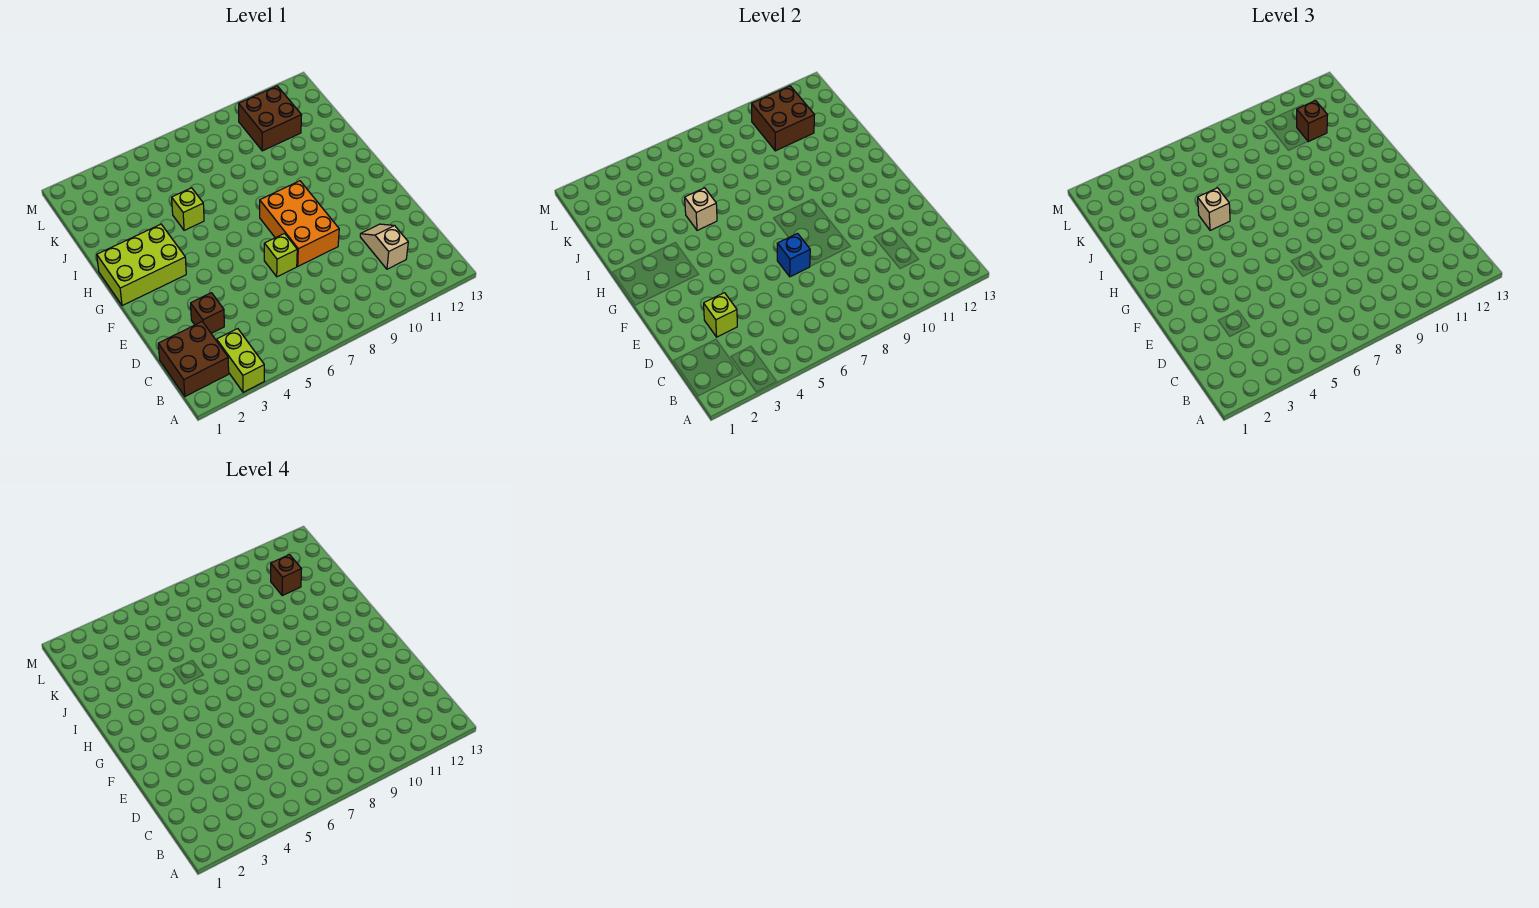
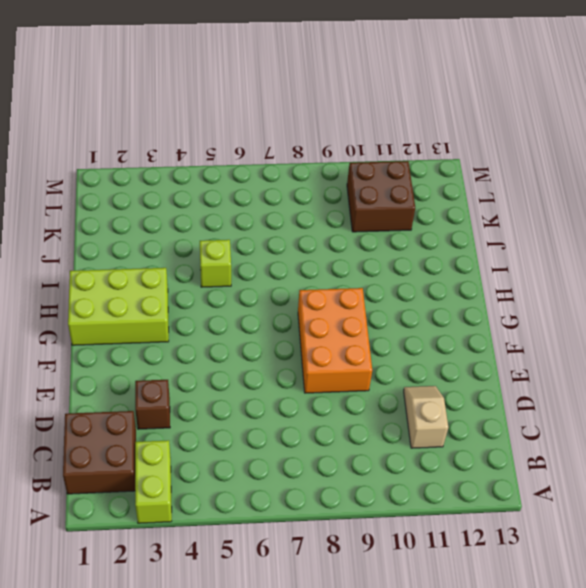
none -> lime 1x1 brick [264,234,297,277]
none -> lime 1x1 brick [704,293,737,337]
none -> blue 1x1 brick [777,234,810,277]

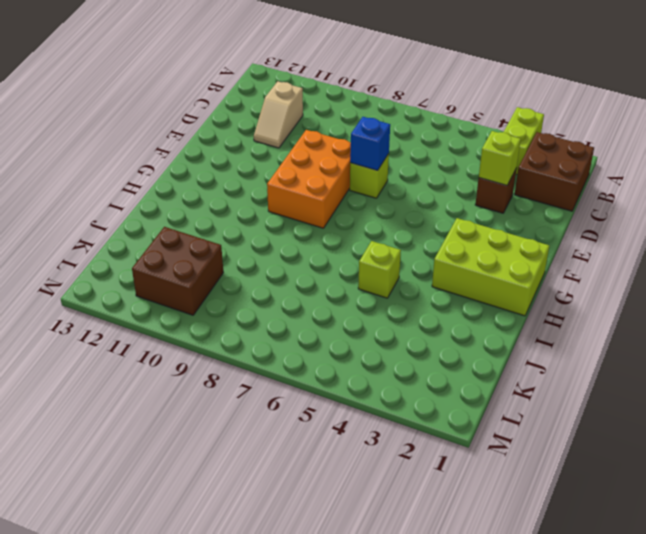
none -> tan 1x1 brick [685,188,717,230]
none -> brown 2x2 brick [752,86,814,151]
none -> tan 1x1 brick [1198,188,1230,230]

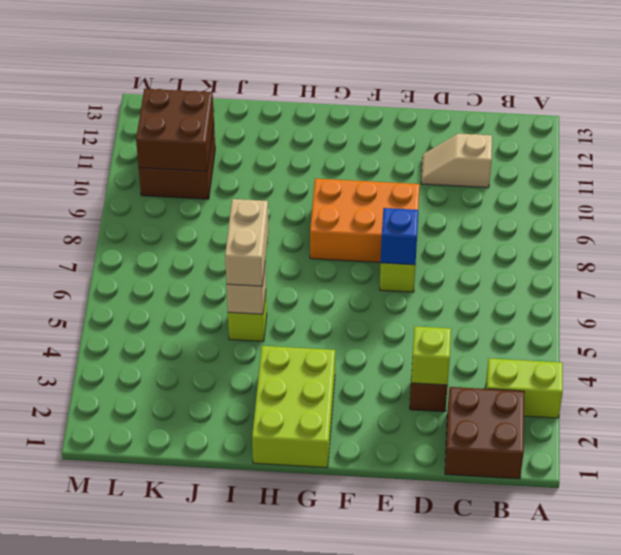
tan 1x2 brick [225,199,268,286] -> tan 1x1 brick [1198,188,1230,230]
none -> brown 1x1 brick [1297,101,1327,142]
none -> brown 1x1 brick [271,555,301,596]

